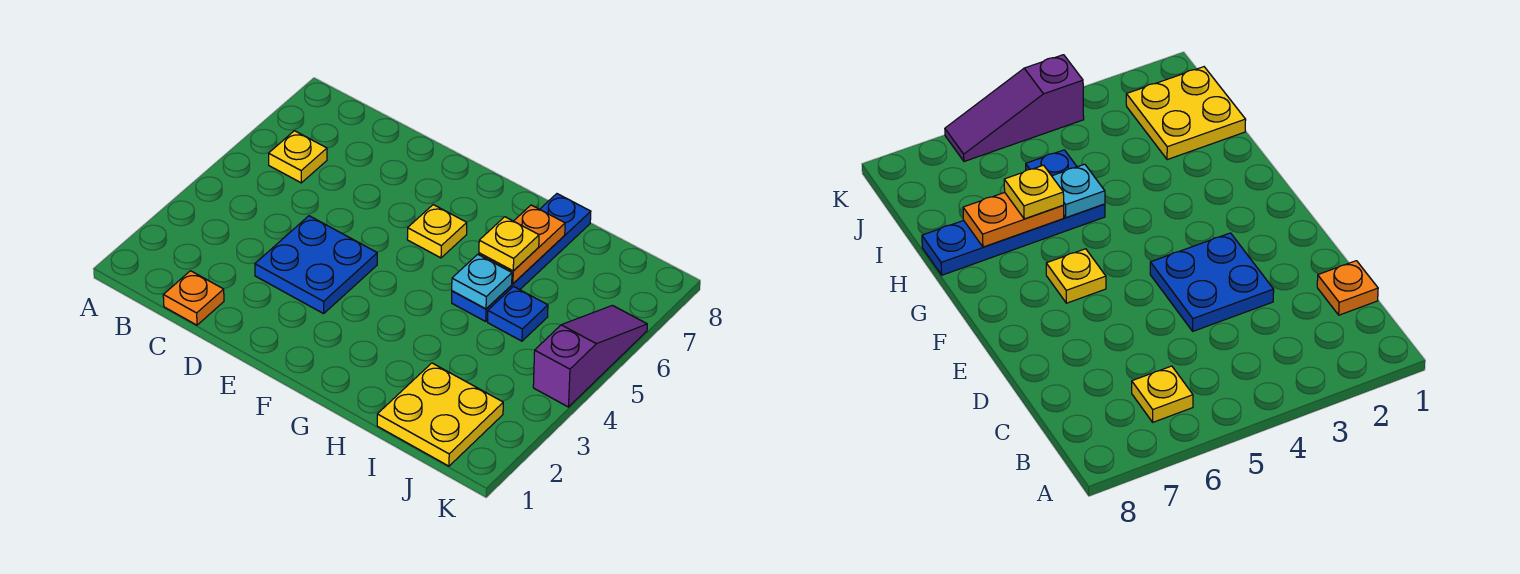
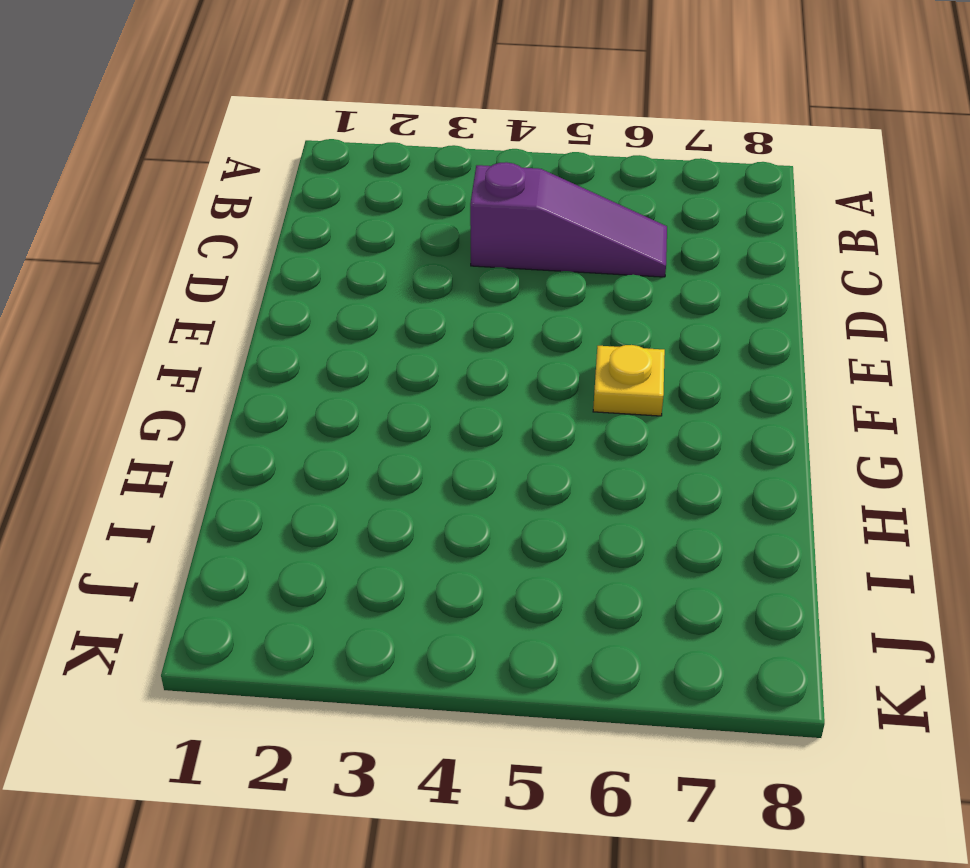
purple 1x3 slope [470,162,667,277] -> purple 1x3 slope moved to [533,305,647,407]
none -> yellow 1x1 plate [269,131,327,183]
none -> orange 1x1 plate [163,271,224,325]

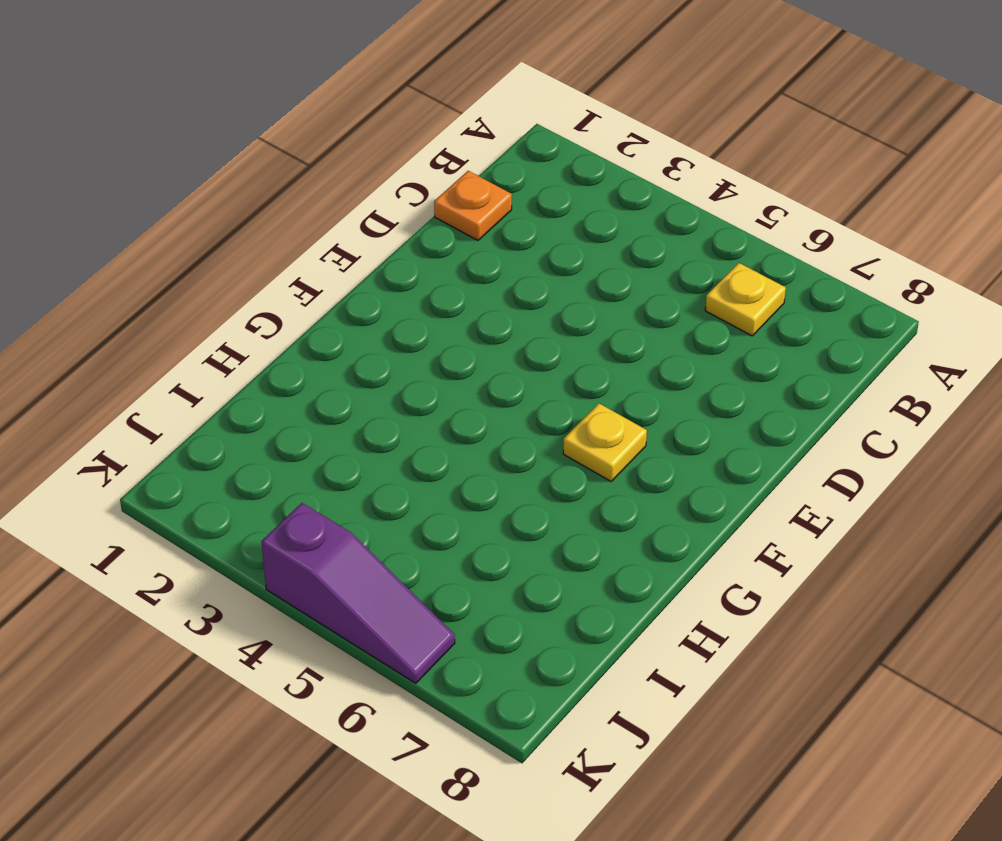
none -> blue 2x2 plate [255,216,377,314]
none -> blue 1x4 plate [452,194,591,321]

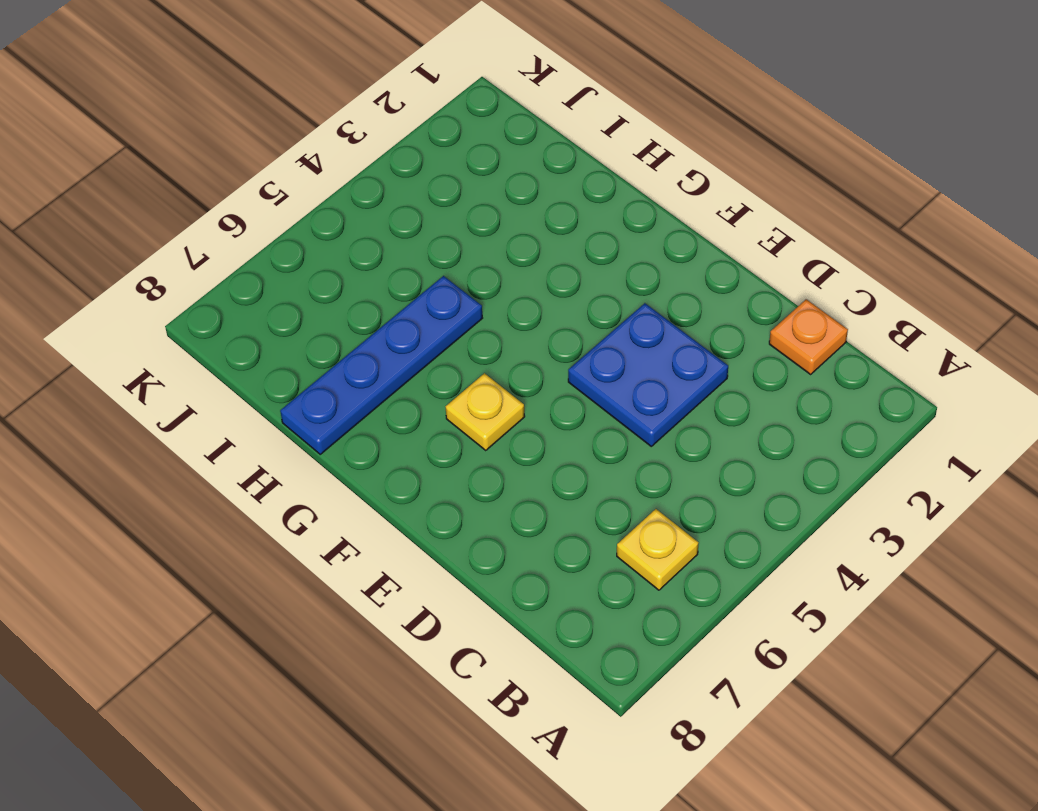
none -> yellow 2x2 plate [377,363,503,466]
none -> blue 1x1 plate [488,287,548,341]

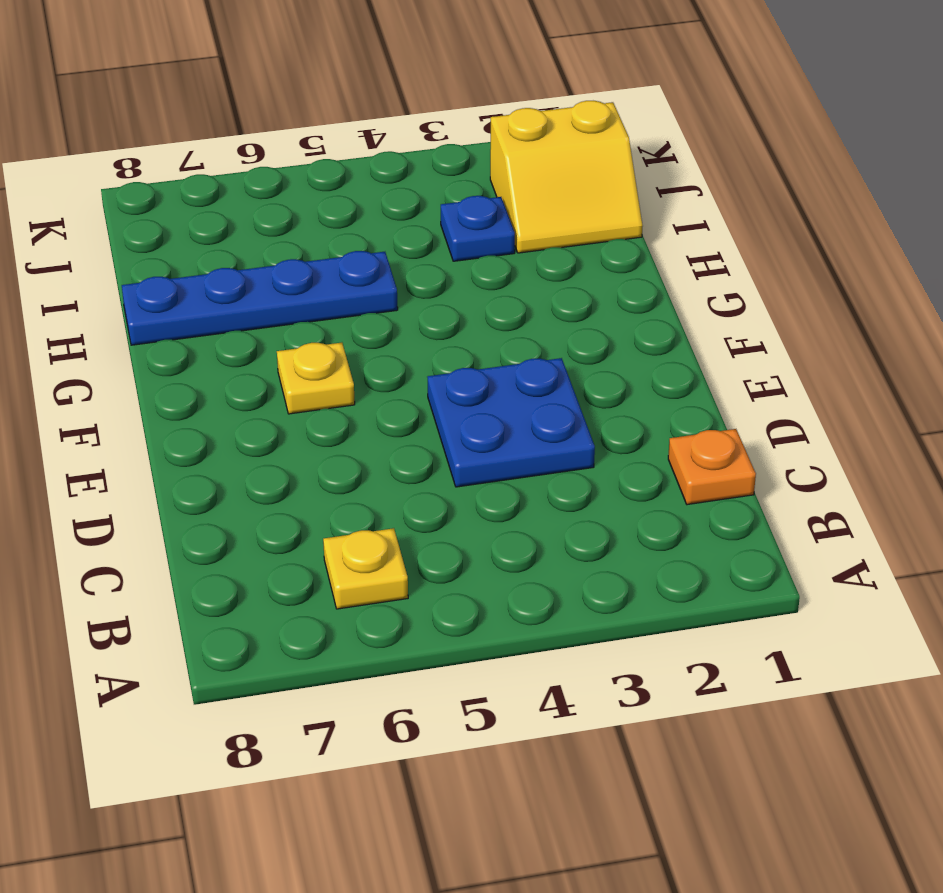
yellow 2x2 slope [490,101,643,253] -> yellow 2x2 plate [377,363,503,466]
blue 1x1 plate [441,196,515,261] -> blue 1x1 plate moved to [488,287,548,341]
none -> purple 1x3 slope [533,305,647,407]
none -> cyan 1x1 plate [452,254,512,309]

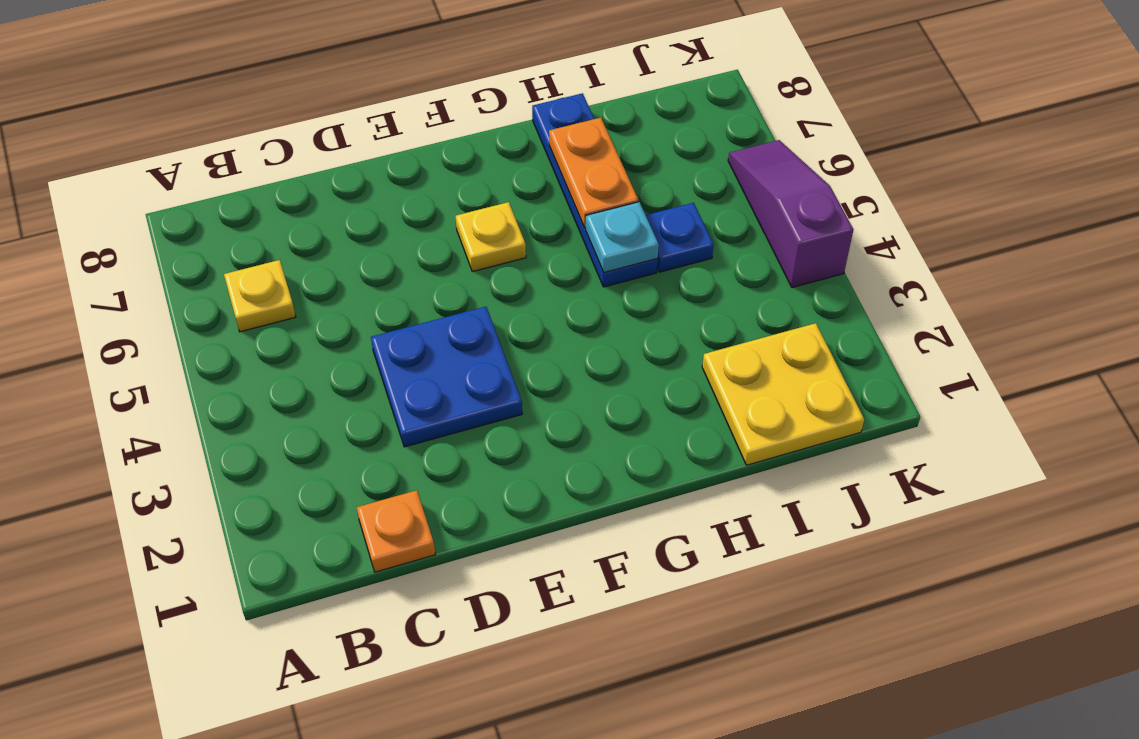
none -> yellow 1x1 plate [479,217,539,271]

